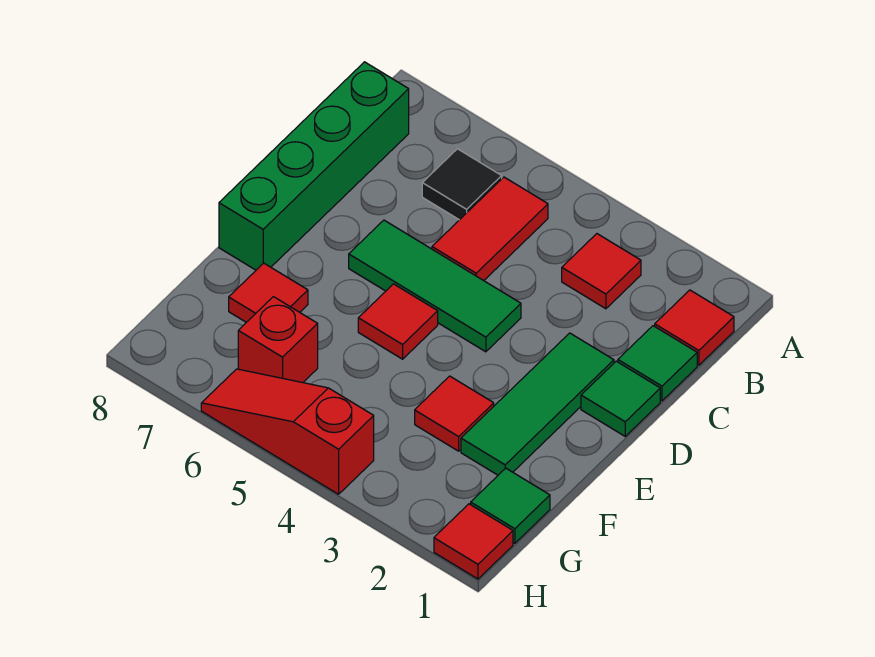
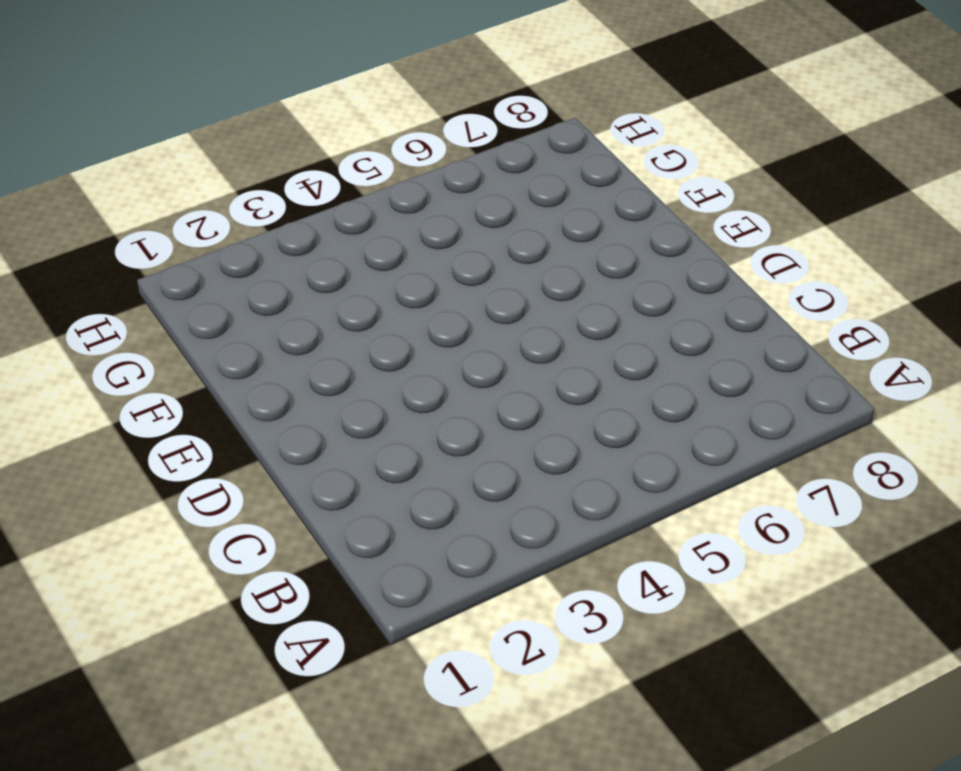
none -> red 1x1 tile [655,290,734,365]
none -> red 1x1 tile [562,234,641,309]
none -> red 1x2 tile [432,177,548,281]

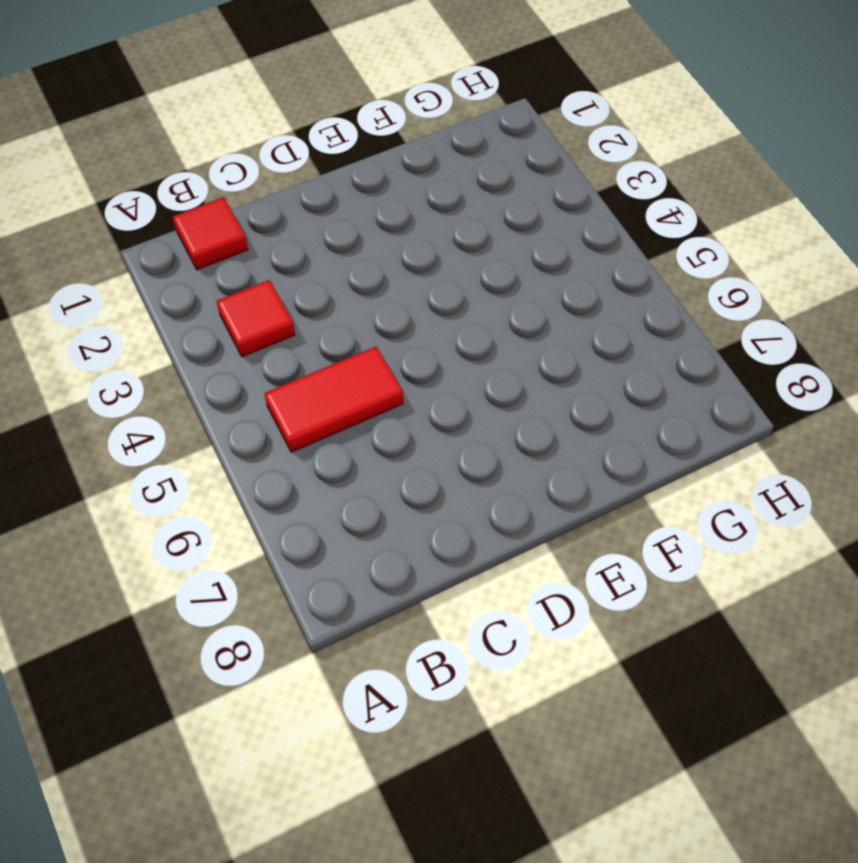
none -> black 1x1 tile [422,149,502,220]
none -> green 1x4 brick [219,62,409,270]
none -> green 1x1 tile [618,326,697,401]

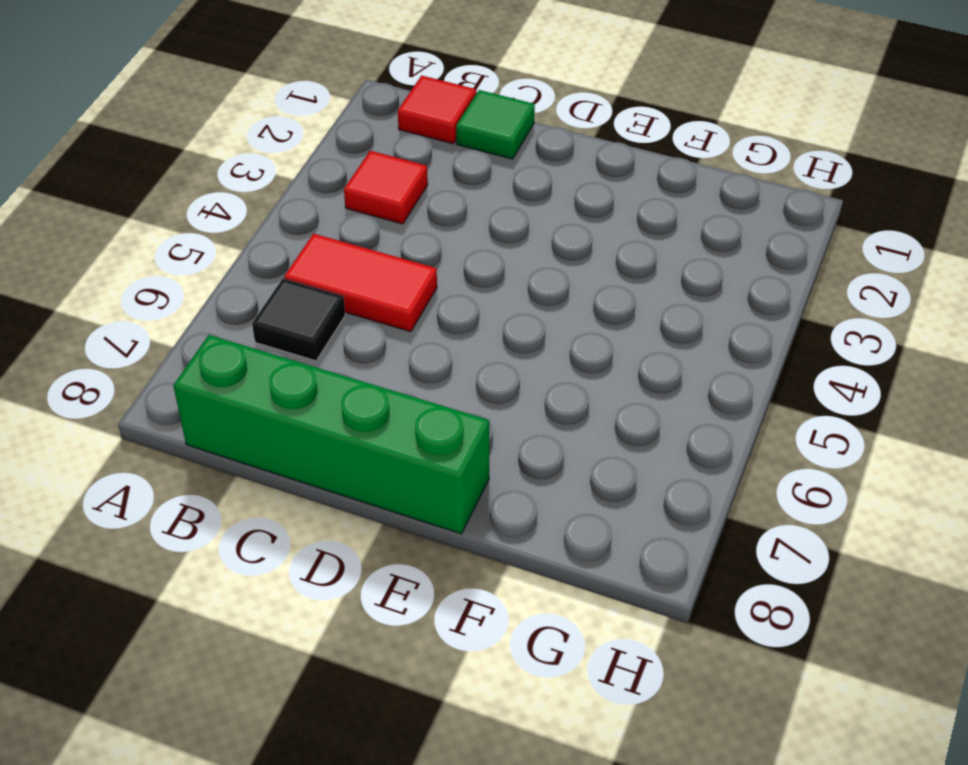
none -> green 1x1 tile [581,361,660,436]
none -> green 1x3 tile [461,333,614,475]
none -> green 1x3 tile [349,220,521,352]

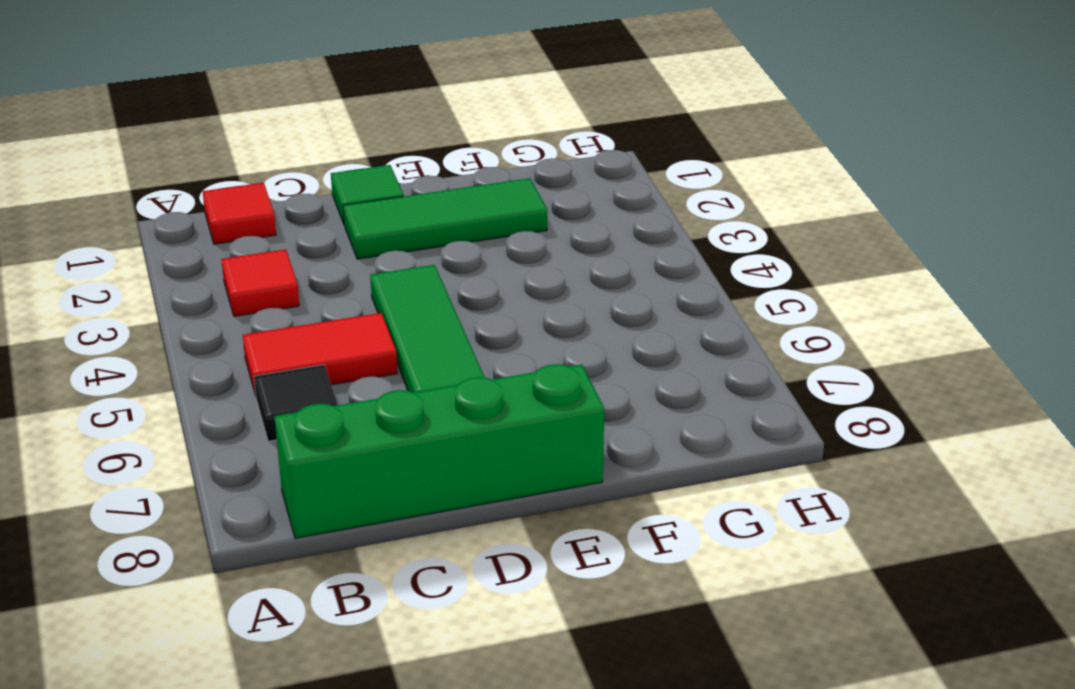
none -> green 1x1 tile [618,326,697,401]
none -> red 1x1 tile [358,284,438,359]
none -> red 1x1 tile [415,376,494,451]

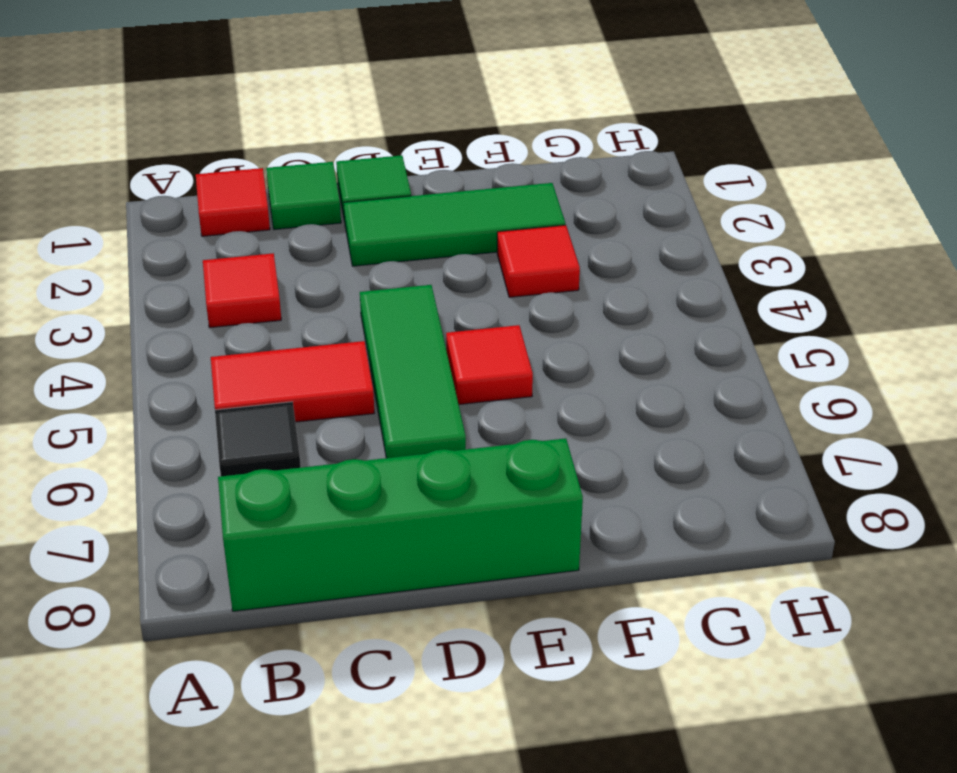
none -> red 1x1 tile [229,263,308,322]
none -> green 1x1 tile [471,468,550,543]
none -> red 1x1 brick [238,297,318,383]

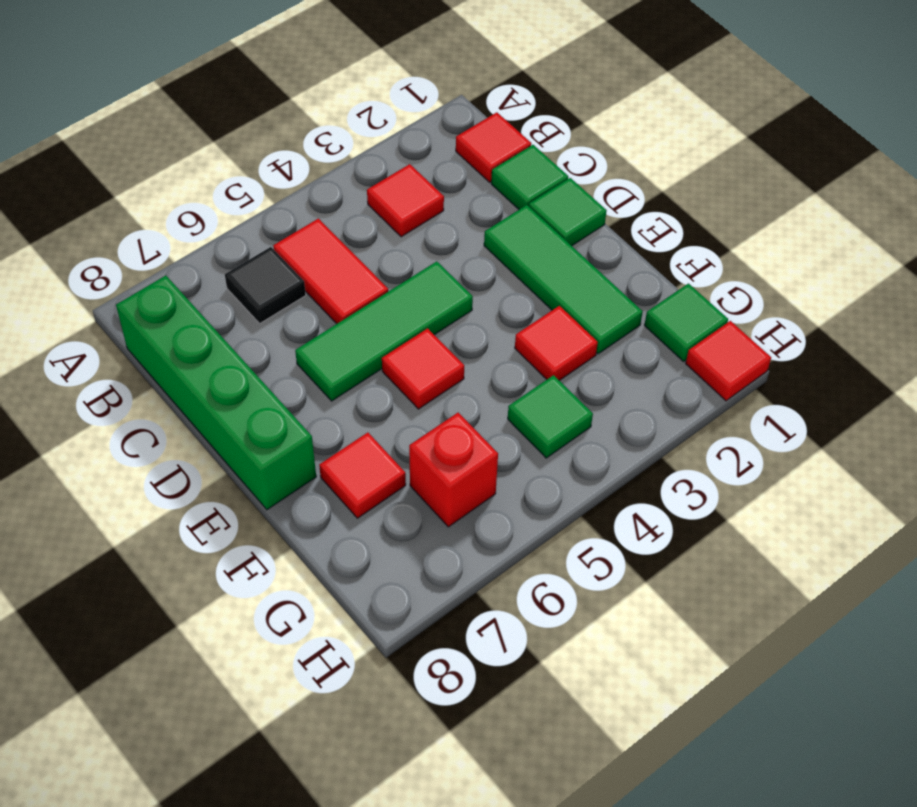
green 1x1 tile [508,375,593,458] -> none
none -> red 1x3 slope [201,369,374,494]

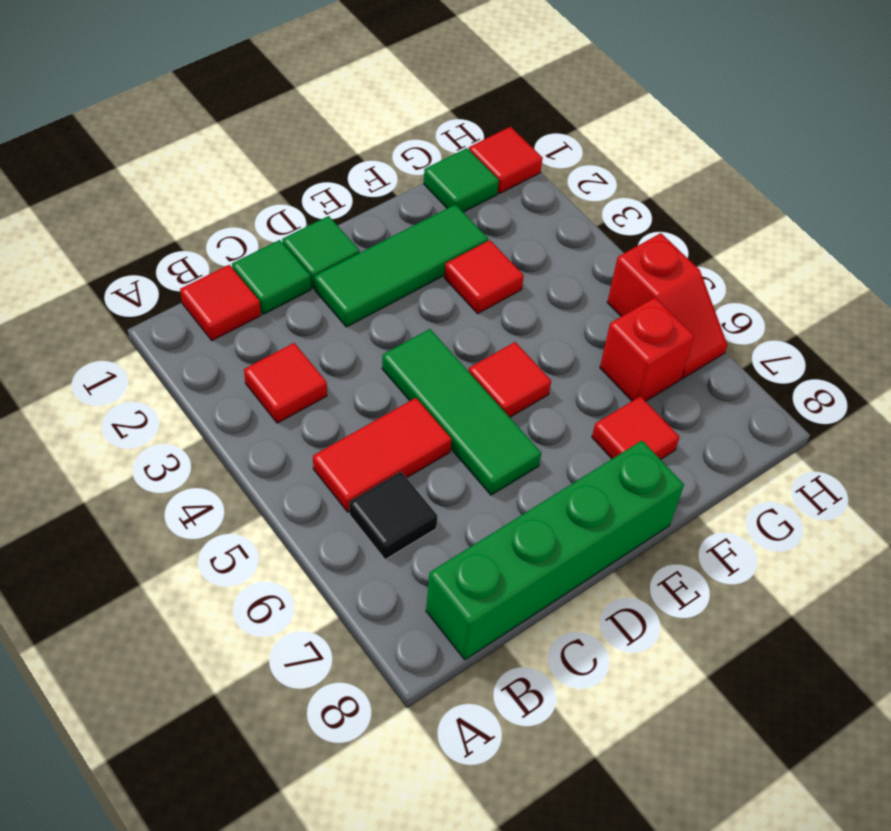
red 1x2 slope [607,233,727,379] -> red 1x3 slope [201,369,374,494]

